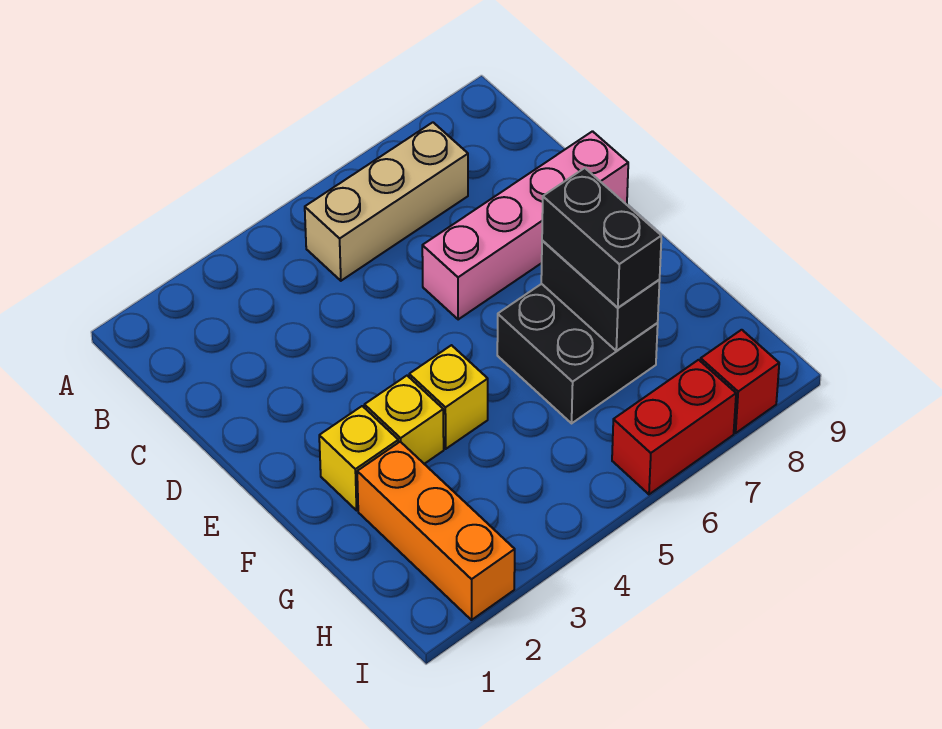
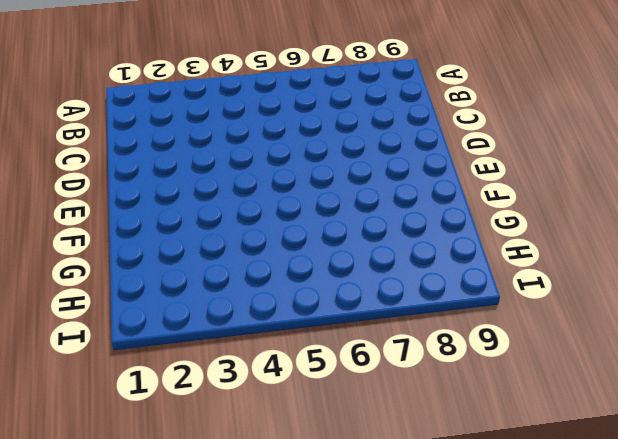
none -> tan 1x3 brick [305,122,468,281]
none -> pink 1x4 brick [422,131,628,320]

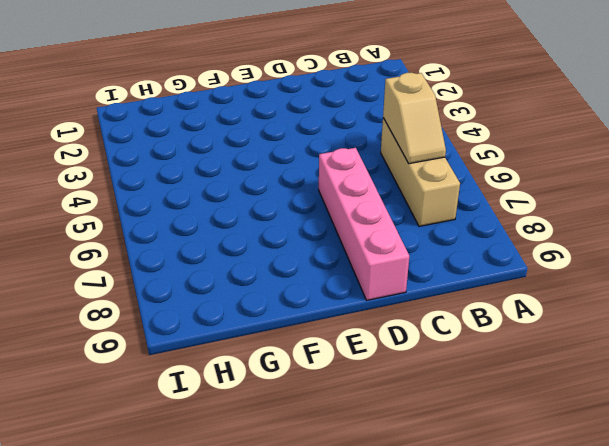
tan 1x2 slope [383,73,446,164] -> none
none -> yellow 1x1 brick [319,406,398,510]
none -> yellow 1x1 brick [364,376,444,464]

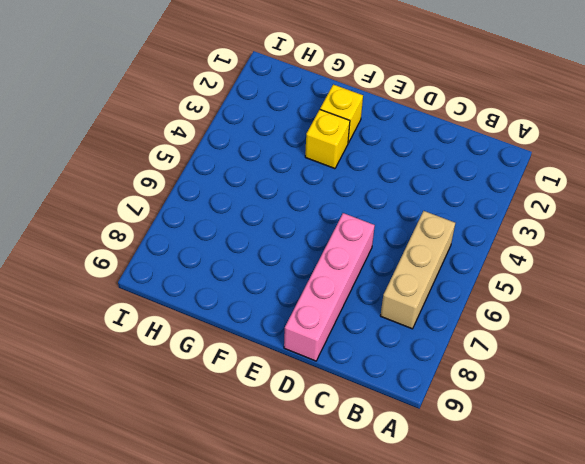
none -> yellow 1x1 brick [409,345,488,449]
none -> black 2x2 brick [497,284,658,423]

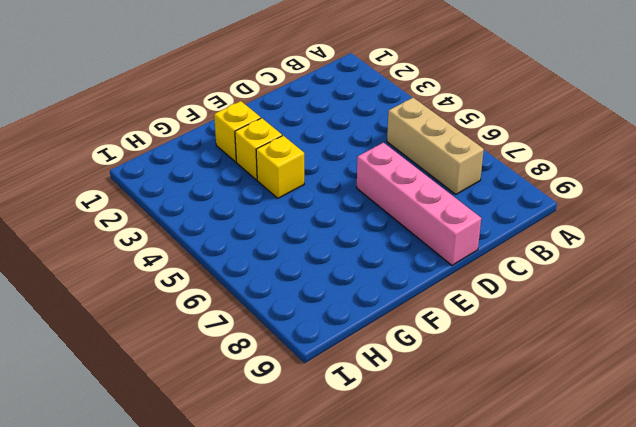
none -> black 2x2 brick [497,284,658,423]
none -> orange 1x3 brick [357,442,515,620]

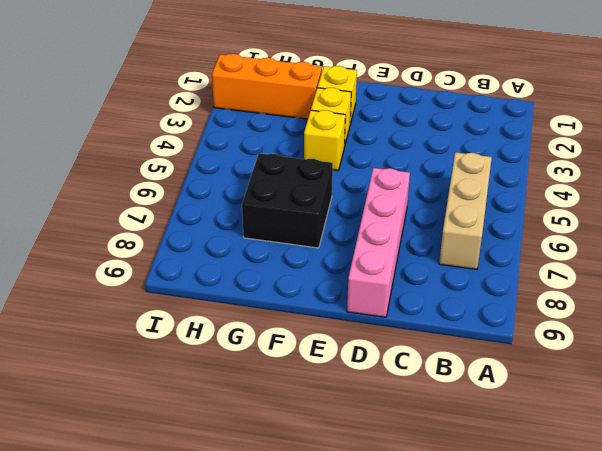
none -> red 1x2 brick [612,360,736,494]
none -> red 1x1 brick [701,330,779,433]

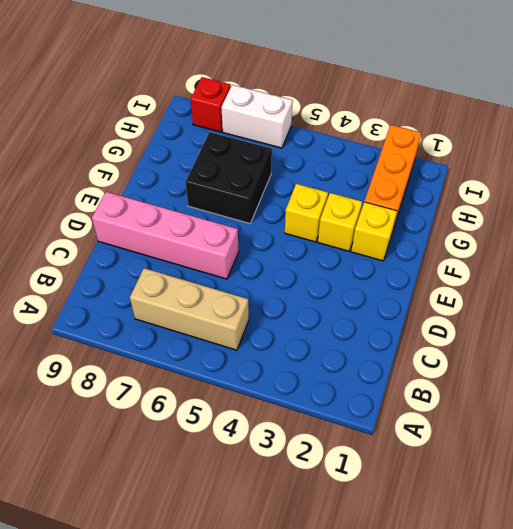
white 1x2 brick [221,85,293,148] -> red 1x2 brick [612,360,736,494]
none -> black 1x2 brick [541,240,660,351]
none -> black 1x2 brick [542,168,661,308]

